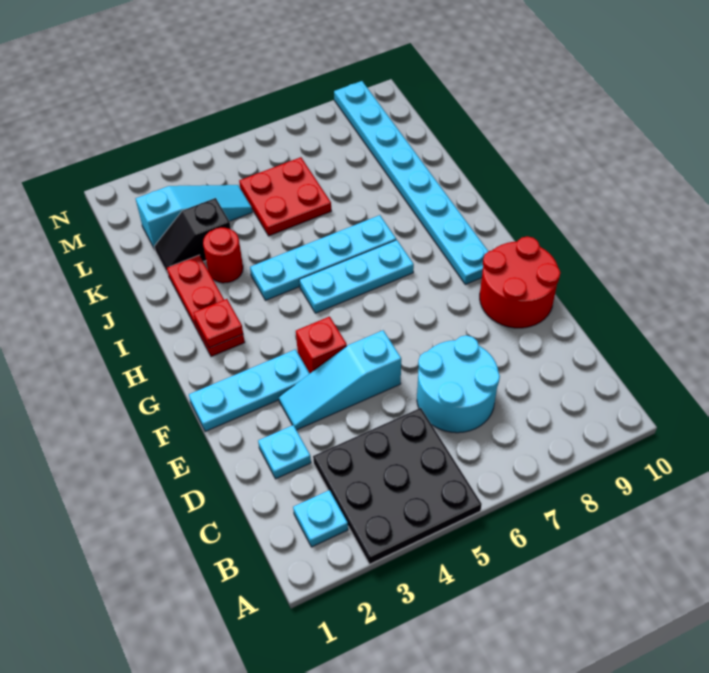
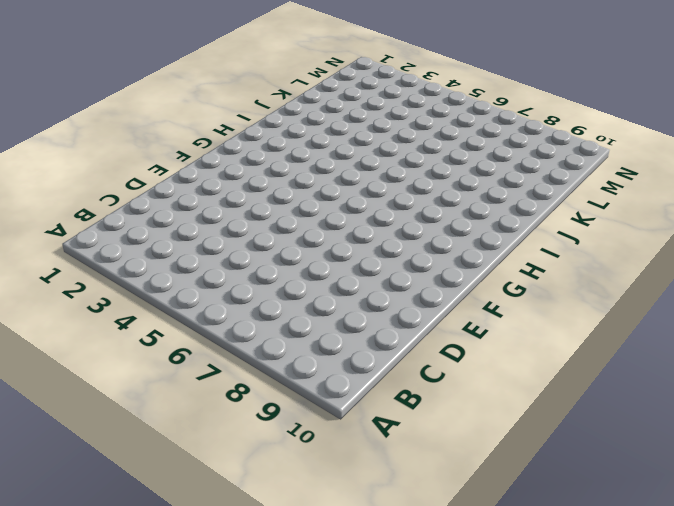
none -> black 3x3 plate [313,408,482,564]
none -> cyan 1x1 plate [293,490,348,547]
none -> cyan 2x2 round brick [417,335,500,433]

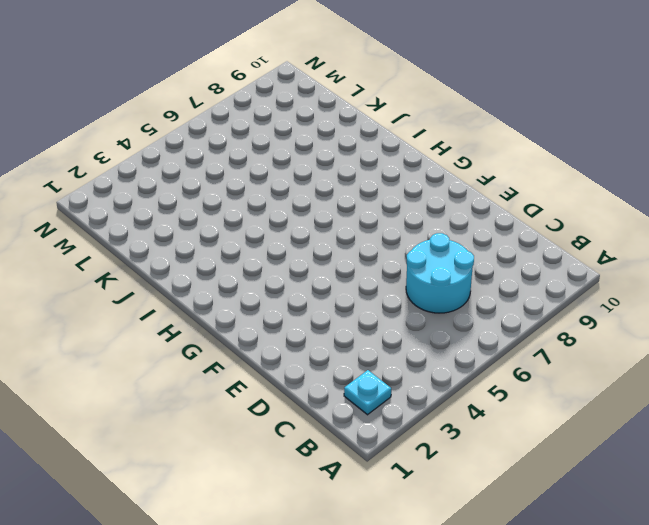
none -> black 3x3 plate [313,408,482,564]
none -> cyan 1x1 plate [258,425,311,479]
none -> cyan 1x3 slope [279,330,401,430]

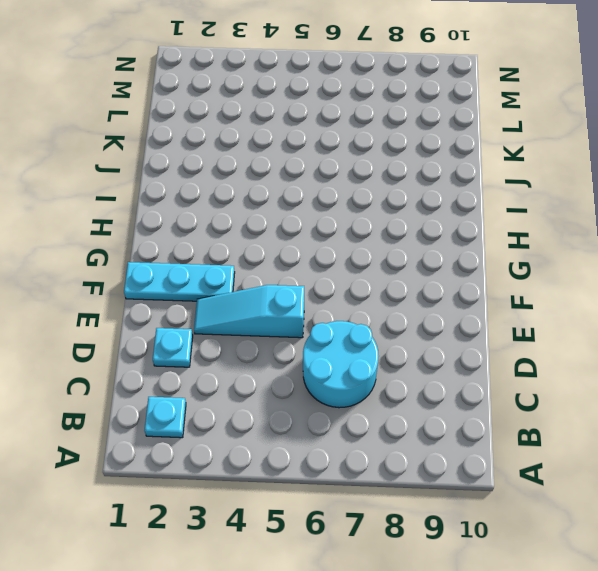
none -> black 3x3 plate [313,408,482,564]
none -> red 2x2 round brick [480,236,561,328]
none -> red 1x1 brick [296,316,347,373]

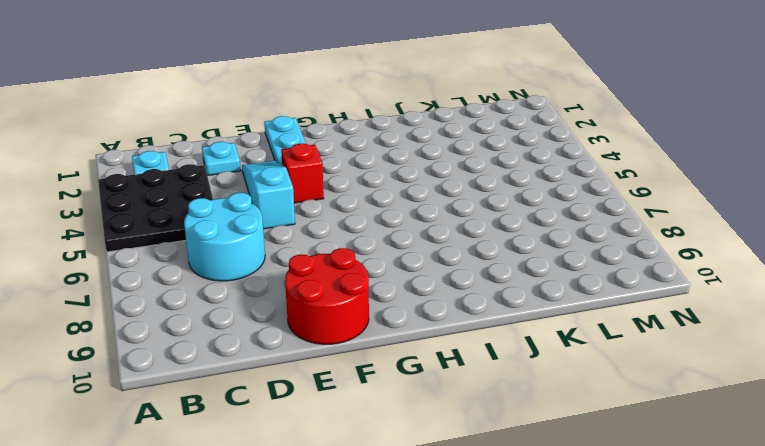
none -> cyan 1x8 plate [334,81,488,284]
none -> red 1x3 plate [167,255,245,357]
none -> cyan 1x3 plate [299,240,414,313]

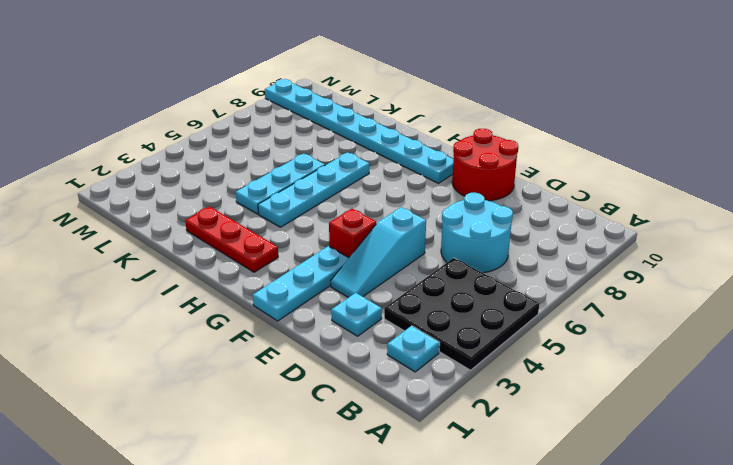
cyan 1x3 plate [236,154,325,214] -> cyan 1x3 plate moved to [299,240,414,313]
none -> red 1x1 round brick [203,227,243,283]
none -> black 1x2 slope [154,198,231,274]
none -> red 2x2 plate [239,157,331,236]

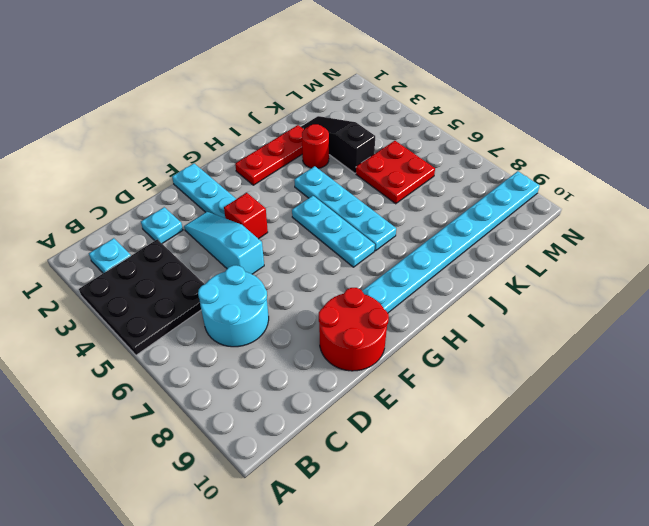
black 1x3 slope [301,116,375,173] -> black 1x2 slope [154,198,231,274]
none -> cyan 1x3 slope [136,185,252,249]
none -> red 1x1 plate [193,299,243,348]

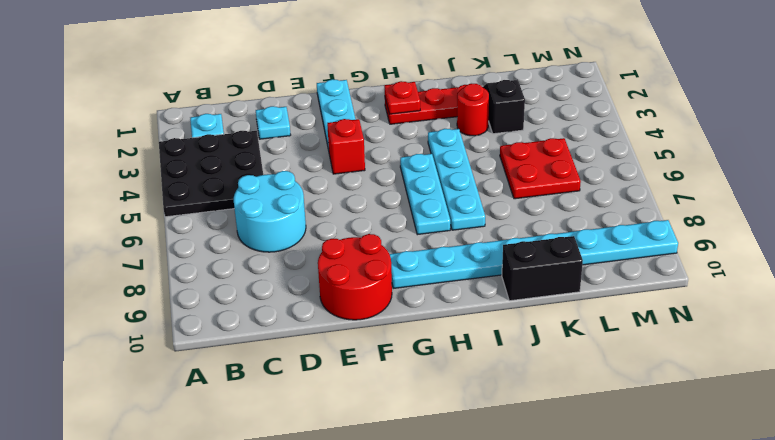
black 1x2 brick [502,236,583,301] -> none
none -> cyan 1x3 slope [279,330,401,430]
none -> cyan 1x3 slope [136,185,252,249]

